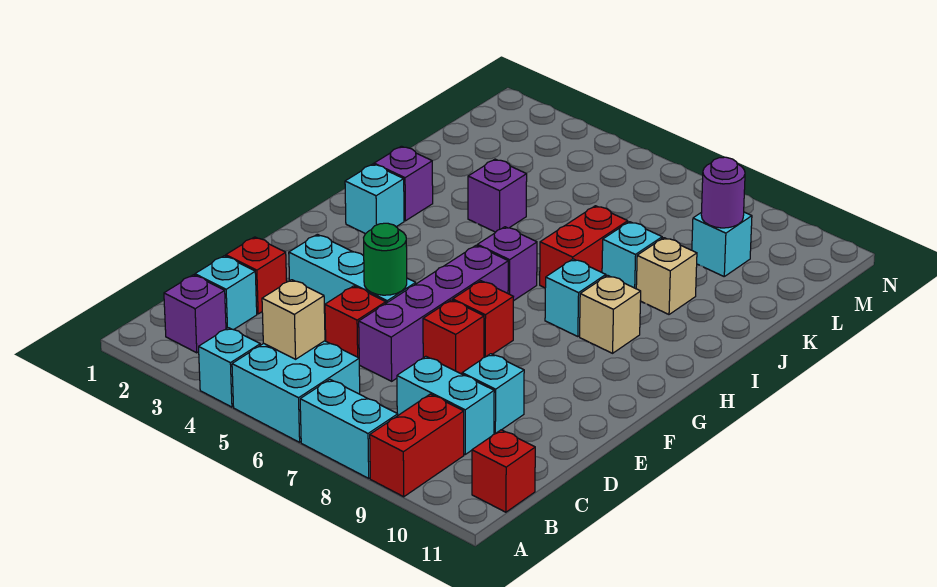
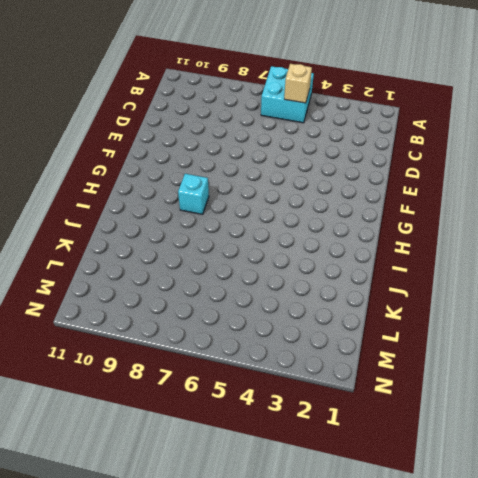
none -> cyan 1x1 brick [199,328,260,407]
none -> cyan 1x2 brick [300,380,398,478]
none -> red 1x2 brick [370,394,464,497]

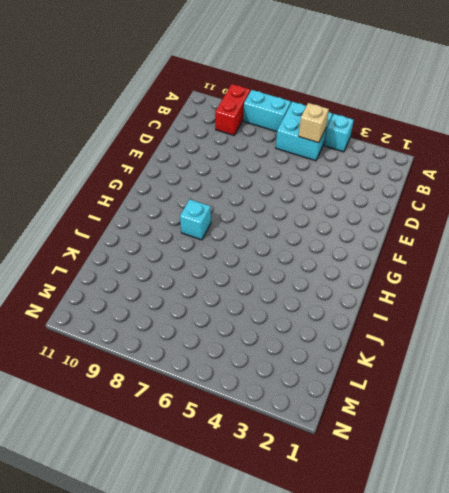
none -> purple 1x1 brick [164,275,226,353]
none -> red 1x1 brick [472,430,535,512]
none -> cyan 1x1 brick [195,256,257,330]

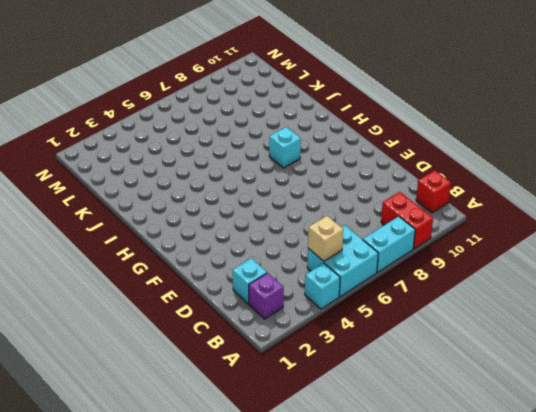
none -> cyan 1x2 brick [397,356,494,454]
none -> red 1x1 brick [226,237,287,314]
none -> red 1x1 brick [325,286,386,358]

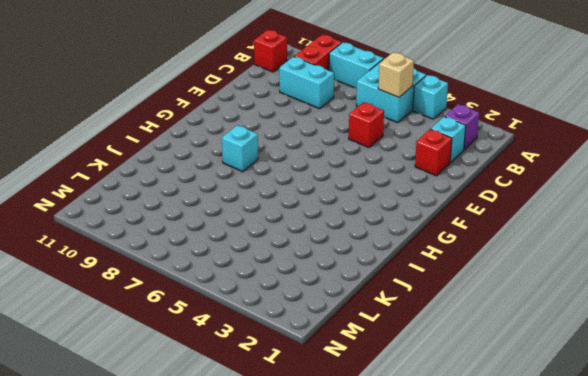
none -> purple 1x4 brick [359,245,508,381]
none -> cyan 1x1 brick [462,354,524,434]
none -> cyan 1x3 brick [289,234,416,313]

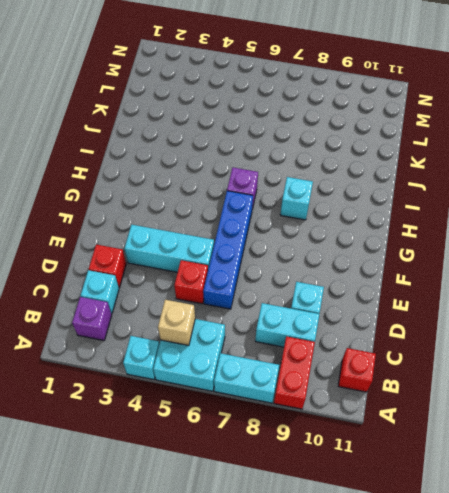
blue 1x4 brick [203,191,253,309] -> purple 1x4 brick [359,245,508,381]
none -> red 1x1 brick [423,300,484,374]
none -> red 1x1 brick [453,281,513,357]
none -> cyan 1x1 brick [345,164,404,234]

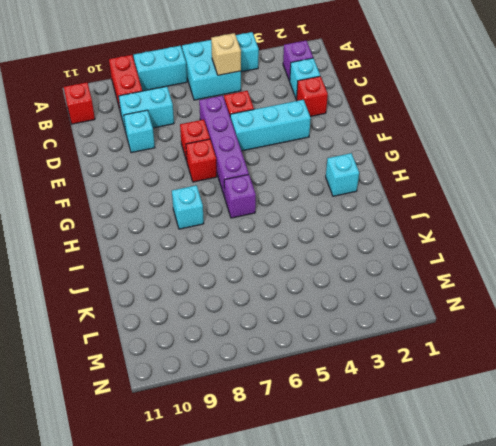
none -> tan 1x1 brick [580,275,641,353]
none -> purple 1x1 brick [374,146,433,221]
none -> red 1x2 brick [540,206,628,288]

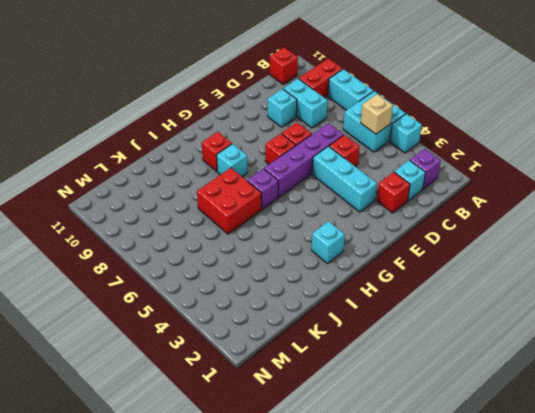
red 1x1 brick [202,132,232,171] -> tan 1x1 brick [580,275,641,353]
red 2x2 brick [197,168,262,234] -> red 1x2 brick [540,206,628,288]
none -> purple 1x1 brick [374,146,433,221]
none -> purple 1x1 brick [468,159,527,232]
none -> cyan 1x1 brick [602,222,662,289]

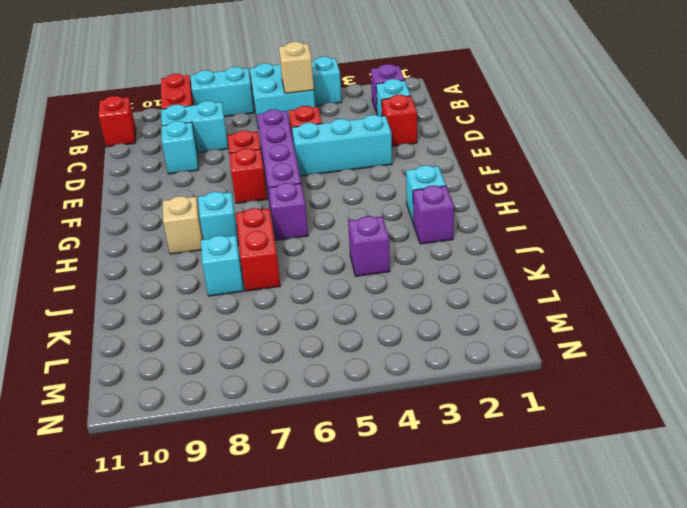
none -> tan 1x1 brick [636,238,697,314]
none -> cyan 1x1 brick [692,212,752,276]
none -> green 1x1 round brick [364,223,407,295]

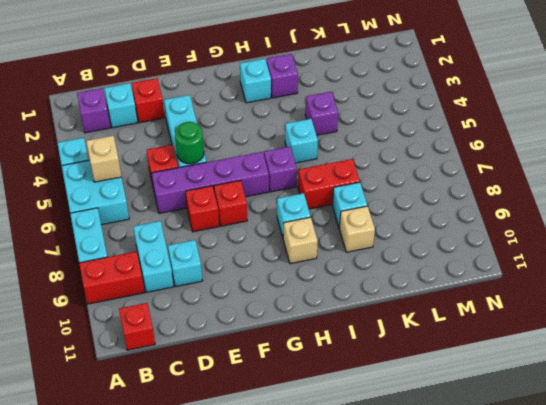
cyan 1x1 brick [285,119,318,163] -> cyan 1x1 brick moved to [692,212,752,276]
none -> purple 1x1 round brick [701,157,745,228]

